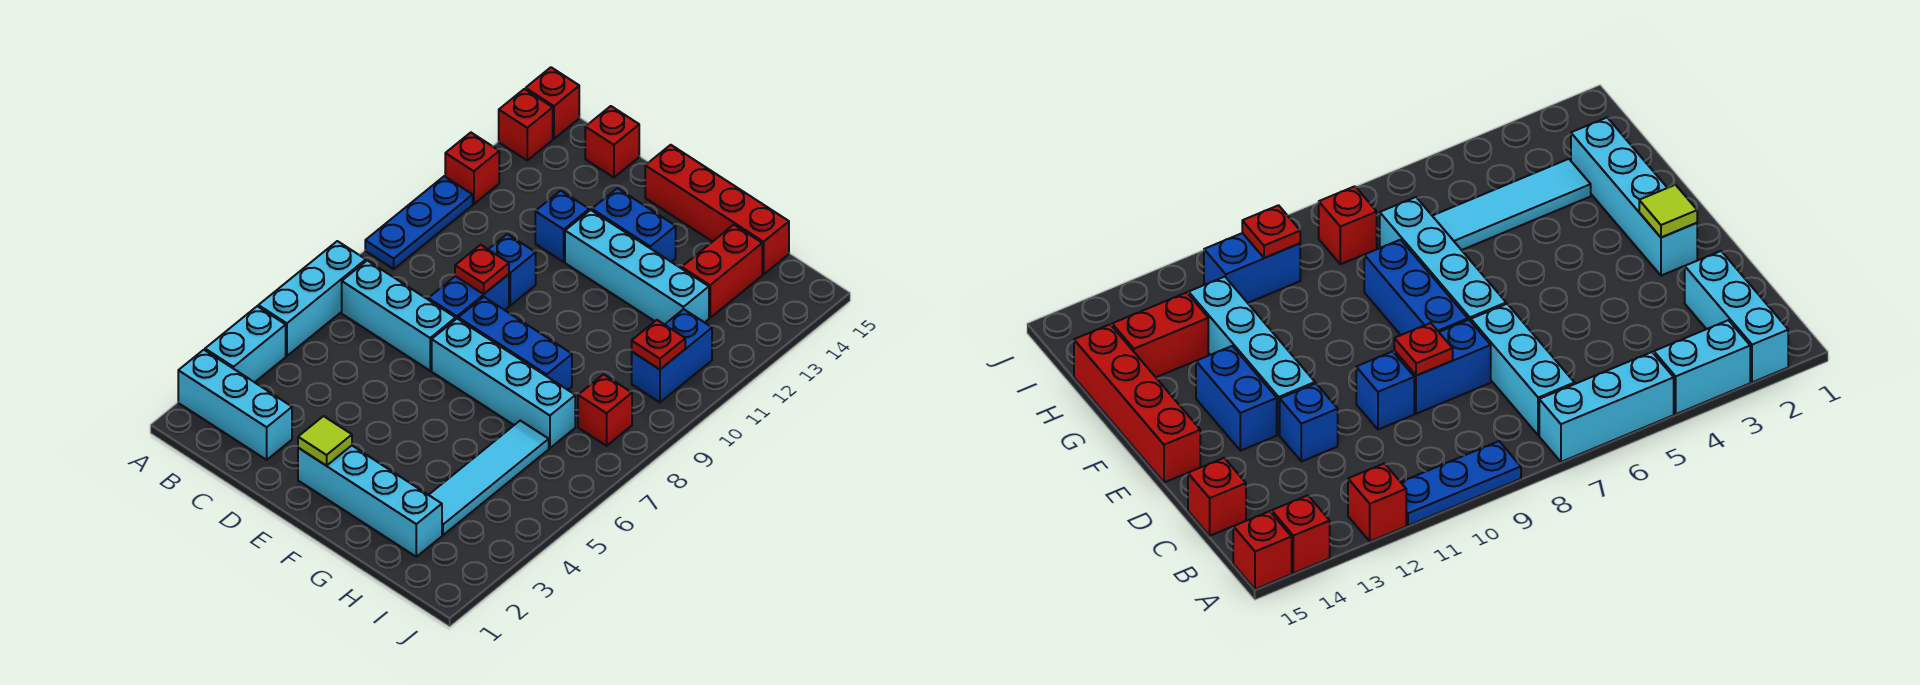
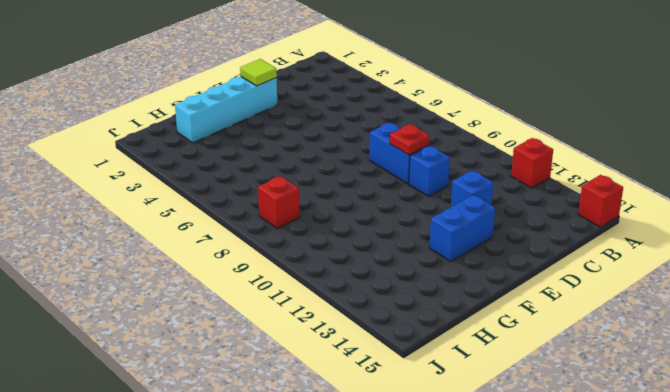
none -> cyan 1x3 brick [178,350,292,460]
none -> cyan 1x2 brick [205,306,286,382]
none -> cyan 1x3 brick [258,241,366,356]

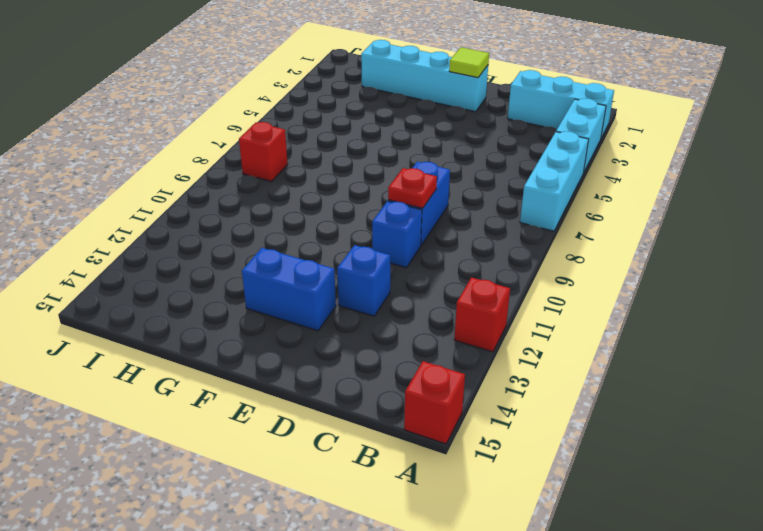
none -> blue 1x3 plate [365,176,473,269]
none -> red 1x1 brick [499,89,553,160]
none -> cyan 1x3 brick [342,260,456,371]

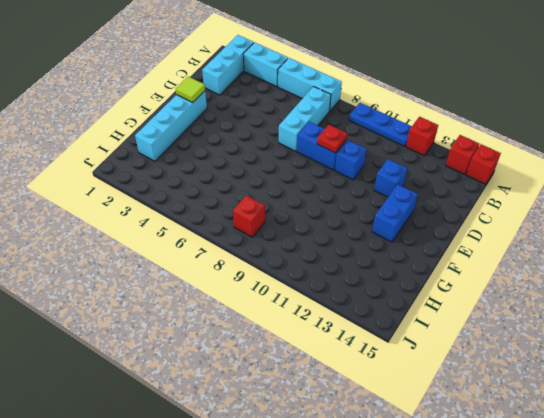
none -> red 1x1 brick [585,106,639,178]
none -> cyan 1x4 brick [432,319,575,448]
none -> blue 1x3 brick [458,297,572,390]

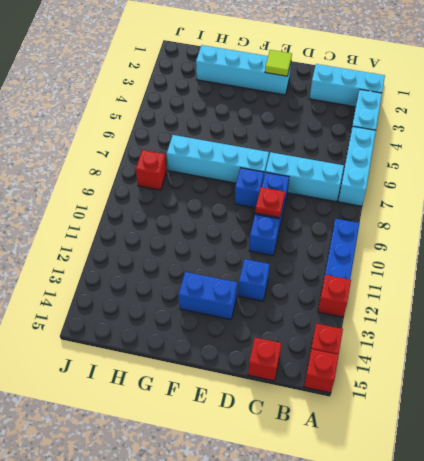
blue 1x1 brick [235,168,264,208] -> blue 1x3 brick [458,297,572,390]
none -> cyan 1x4 brick [565,210,709,325]
none -> red 1x4 brick [645,145,789,274]
none -> cyan 1x4 tile [429,421,549,535]

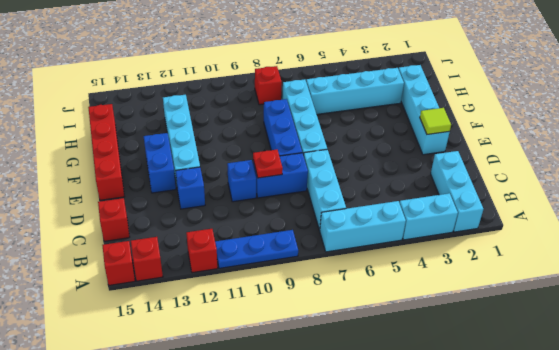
cyan 1x4 brick [306,68,404,114] -> cyan 1x4 tile [429,421,549,535]
none -> red 1x2 brick [682,225,762,318]
none -> blue 1x2 brick [632,309,712,402]
none -> red 1x1 plate [632,320,685,369]

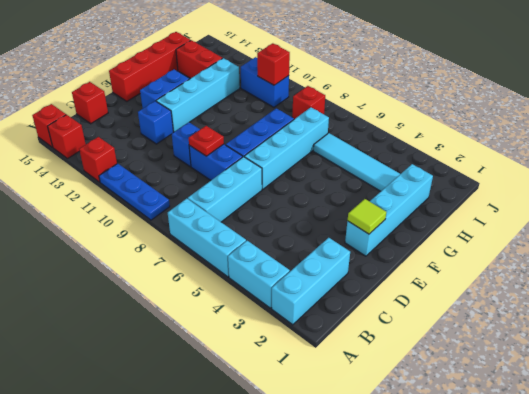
red 1x1 brick [257,43,290,85] -> red 1x1 plate [632,320,685,369]

